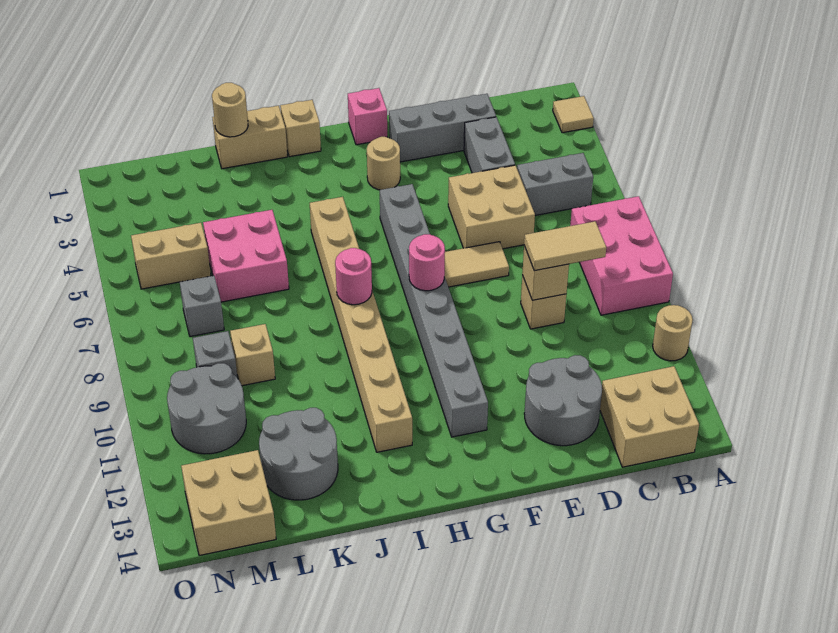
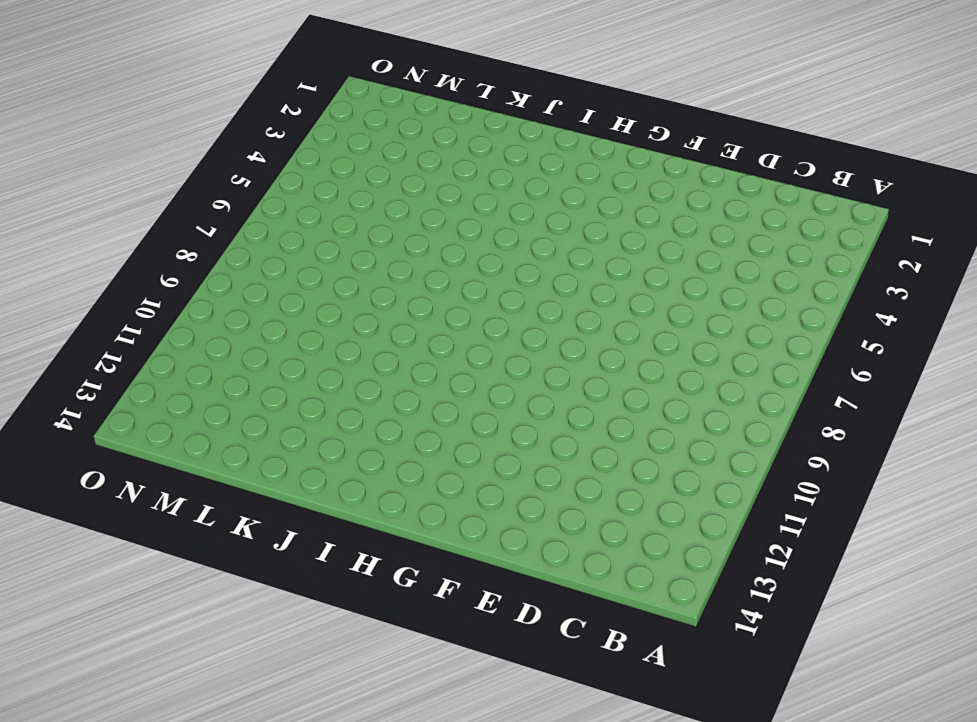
none -> tan 1x1 tile [553,96,594,133]
none -> pink 2x3 brick [570,196,673,315]
none -> tan 1x1 round brick [653,305,693,361]
none -> grey 1x2 brick [517,153,593,216]

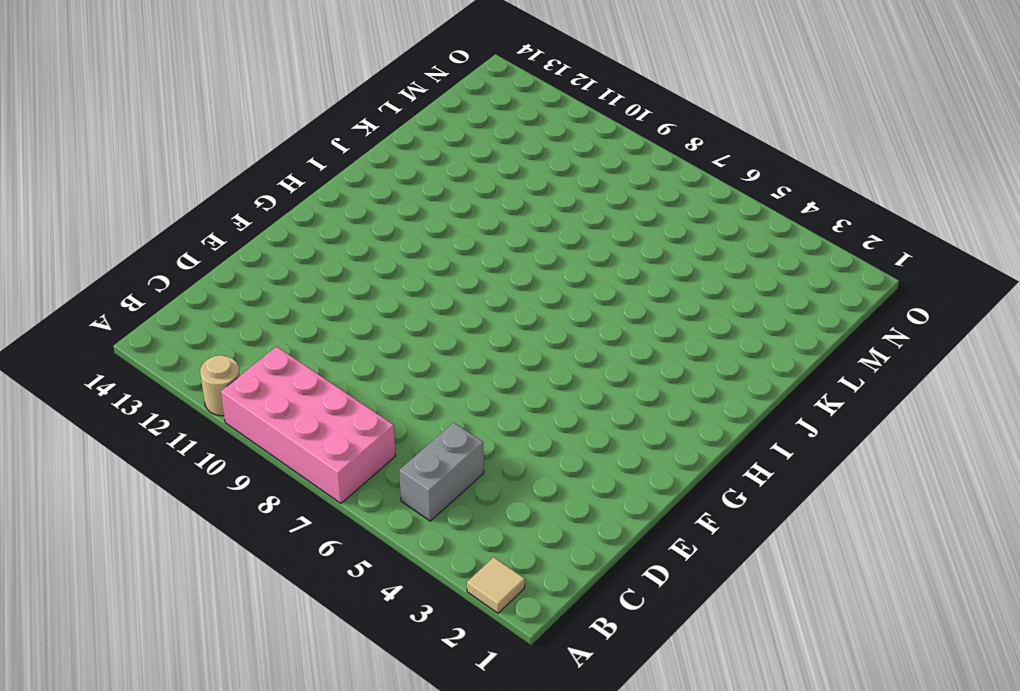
pink 2x4 brick [221,347,395,503] -> pink 2x3 brick [570,196,673,315]
none -> tan 2x2 brick [600,366,699,467]
none -> grey 1x3 brick [389,94,496,162]
none -> grey 1x2 brick [464,117,515,173]
none -> tan 2x2 brick [448,165,535,249]

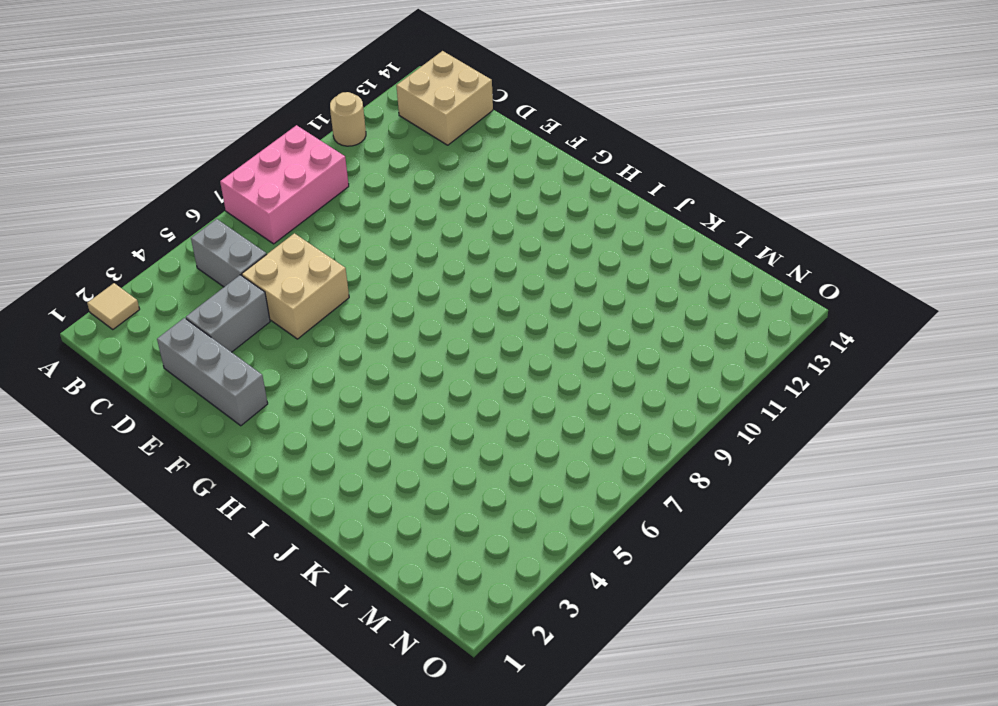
none -> tan 1x1 brick [521,275,566,329]
none -> grey 2x2 round brick [524,355,602,446]
none -> tan 1x2 tile [445,242,509,287]
none -> pink 1x1 brick [348,88,387,145]

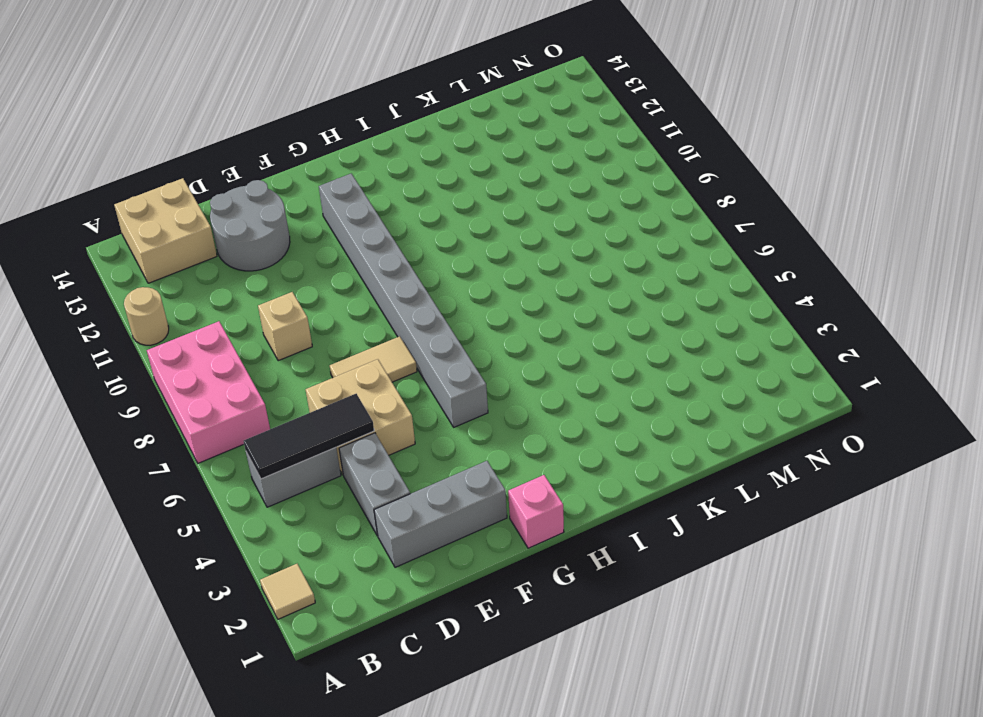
black 1x3 tile [244,394,374,479] -> none
none -> tan 1x1 round brick [367,137,400,190]
none -> tan 1x1 brick [280,100,321,157]
none -> tan 1x8 brick [310,197,412,452]
none -> tan 1x2 brick [212,106,287,169]

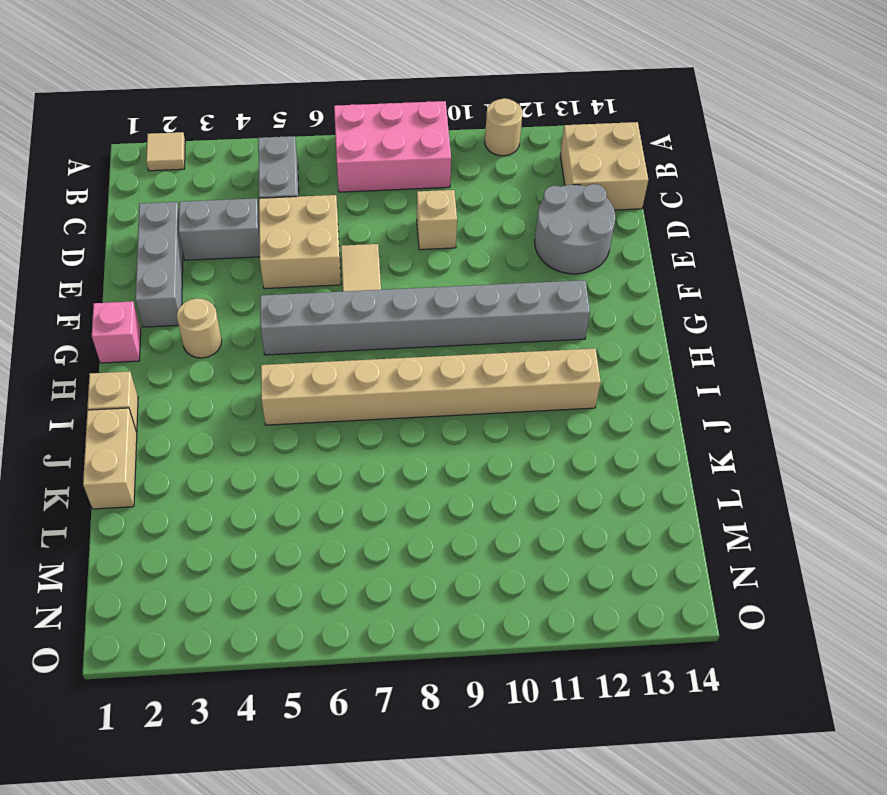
none -> pink 2x2 brick [203,210,289,302]
none -> grey 2x2 round brick [259,408,338,500]
none -> tan 1x1 brick [230,324,275,386]
none -> tan 1x2 brick [131,223,211,289]

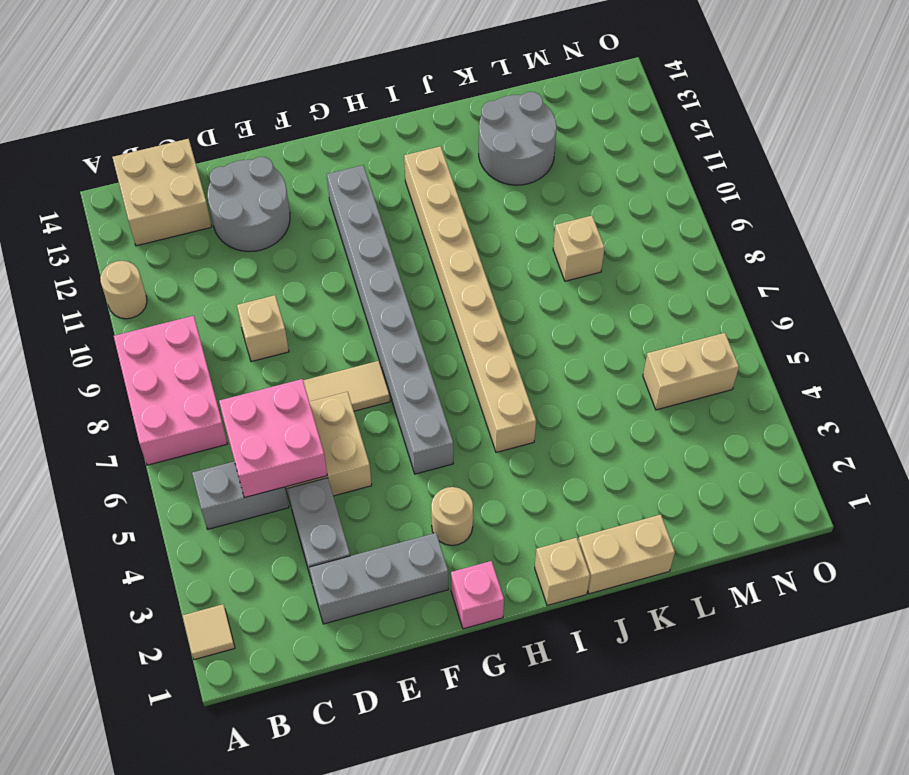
pink 2x2 brick [219,379,327,498] -> pink 2x2 brick moved to [203,210,289,302]
none -> grey 1x1 brick [180,276,224,337]
none -> grey 1x1 brick [193,331,237,377]
none -> grey 2x2 round brick [167,363,246,454]
none -> tan 2x2 brick [181,450,276,556]

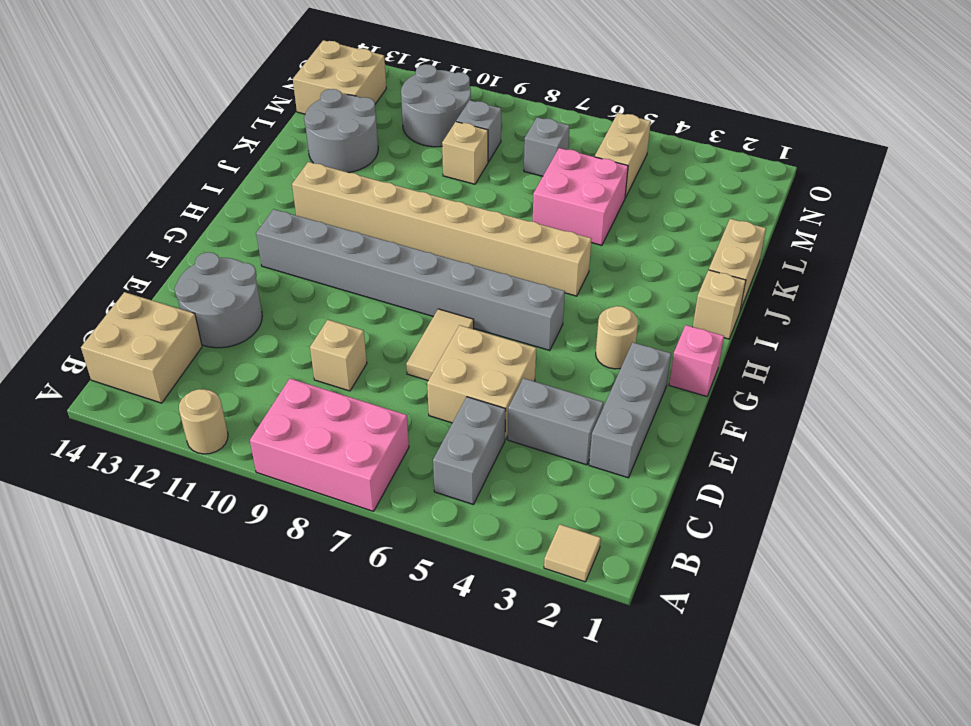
none -> tan 1x1 brick [522,246,569,300]
none -> pink 1x1 round brick [409,234,445,291]
none -> pink 1x1 round brick [335,248,372,305]
none -> tan 1x1 round brick [212,83,248,137]

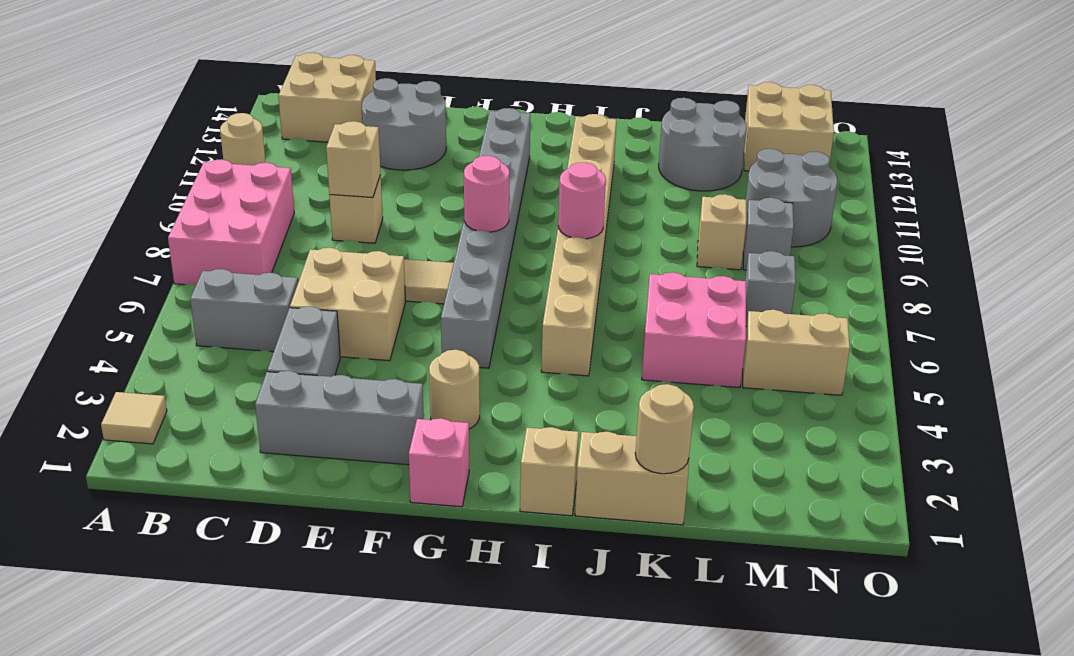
none -> tan 1x2 tile [524,221,606,271]

